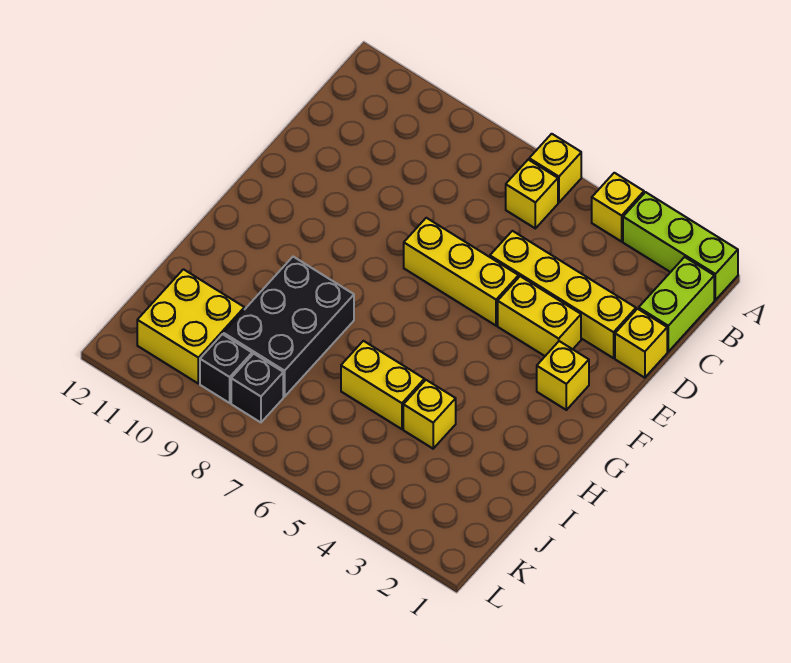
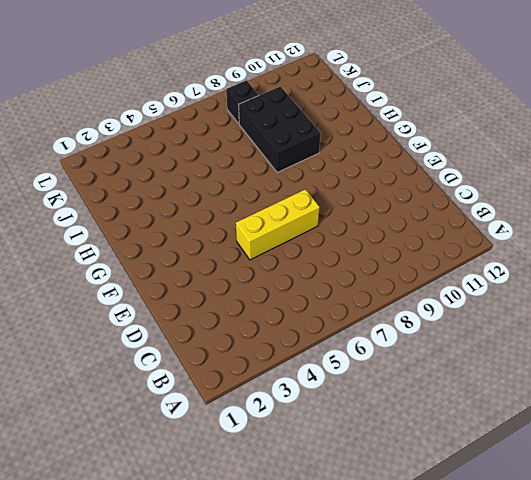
none -> lime 1x3 brick [623,192,738,300]
none -> yellow 1x1 brick [592,173,644,242]
none -> yellow 1x1 brick [529,134,581,202]

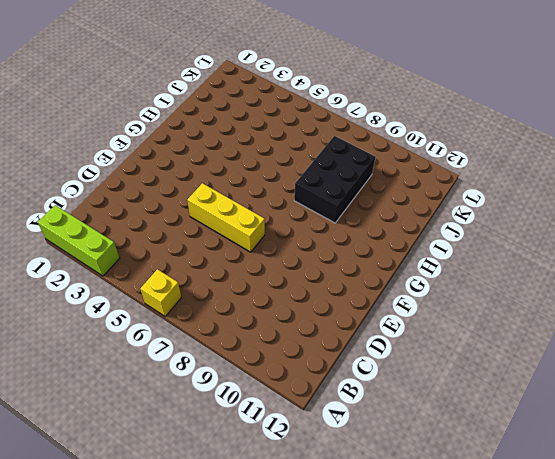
none -> yellow 1x1 brick [592,173,644,242]
none -> lime 1x2 brick [639,257,714,352]
none -> yellow 1x1 brick [506,160,558,228]

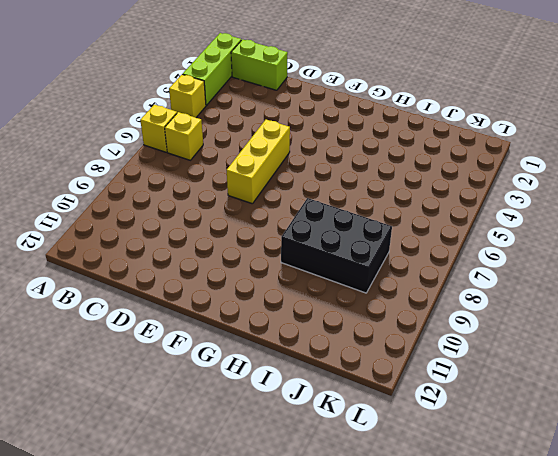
none -> yellow 1x1 brick [615,309,667,378]
none -> yellow 1x4 brick [490,231,636,358]
none -> yellow 1x2 brick [498,276,581,356]

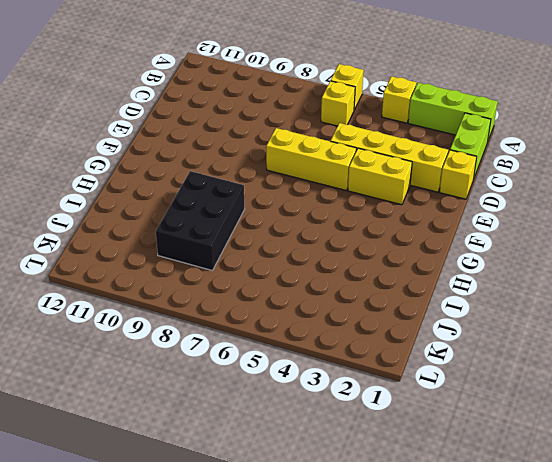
none -> yellow 1x1 brick [537,341,589,410]
none -> yellow 1x1 brick [403,380,456,449]
none -> yellow 1x2 brick [341,341,424,429]

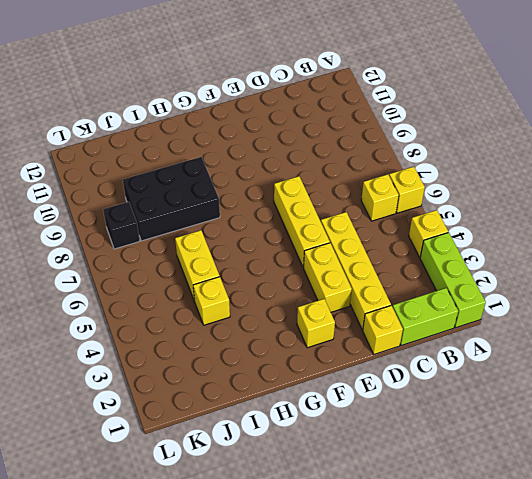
none -> yellow 2x2 brick [137,269,244,383]
none -> black 1x1 brick [200,334,252,403]

